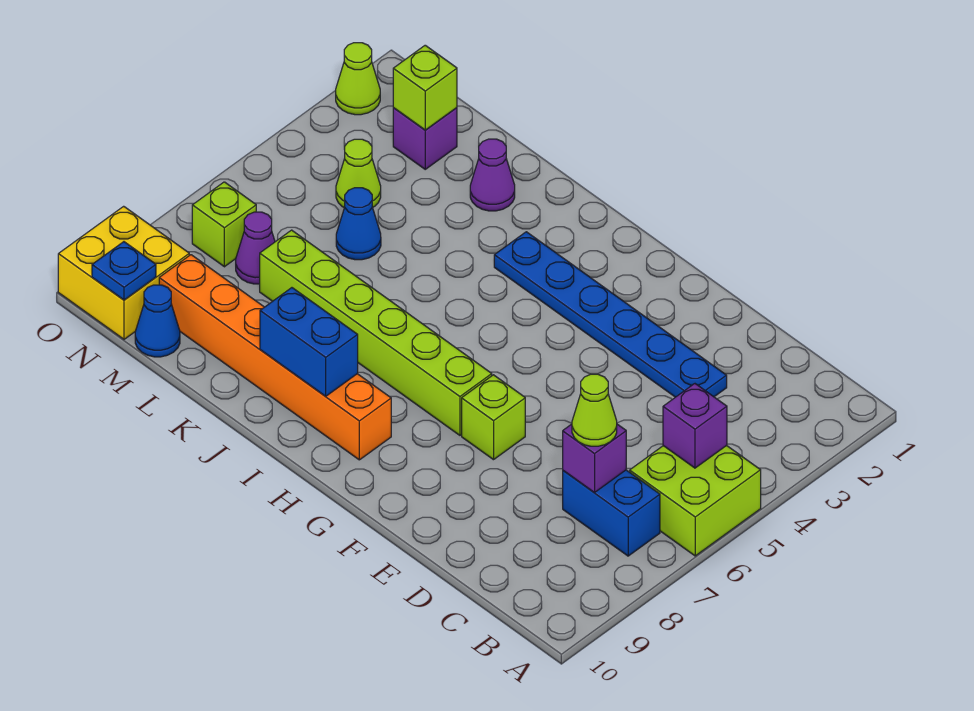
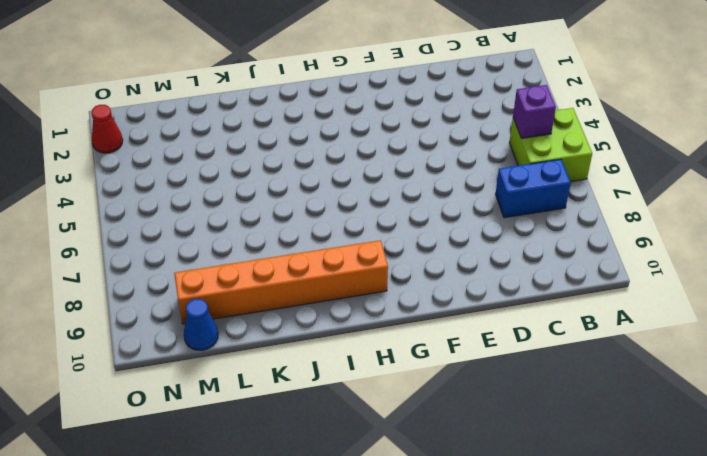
red 1x1 cone [91,105,123,153] -> lime 1x1 cone [336,43,380,115]
none -> blue 1x6 plate [494,232,727,397]
none -> lime 1x1 brick [462,375,525,460]
none -> lime 1x6 brick [260,230,492,435]

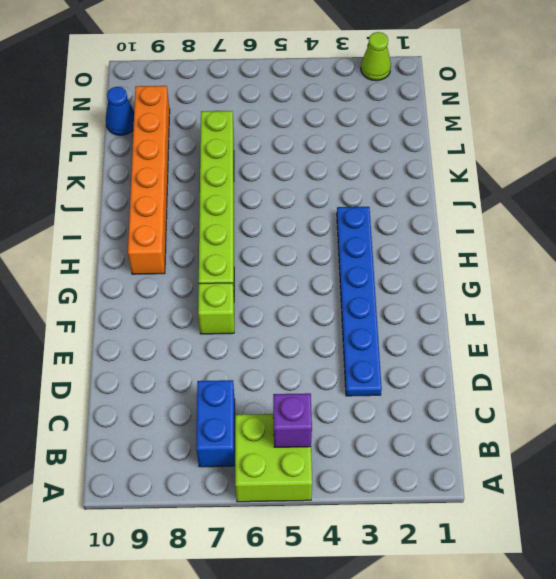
none -> purple 1x1 cone [470,139,515,211]
none -> blue 1x1 cone [336,188,381,260]
none -> purple 1x1 brick [393,108,457,169]

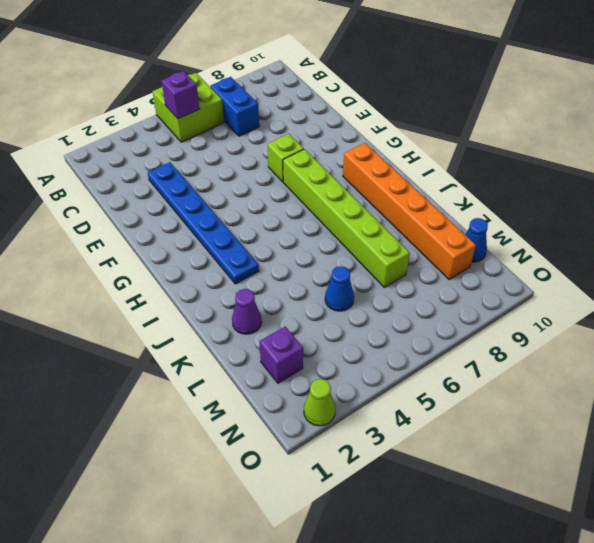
none -> lime 1x1 cone [336,139,381,208]
none -> purple 1x1 cone [236,212,275,284]
none -> lime 1x1 brick [192,182,256,267]

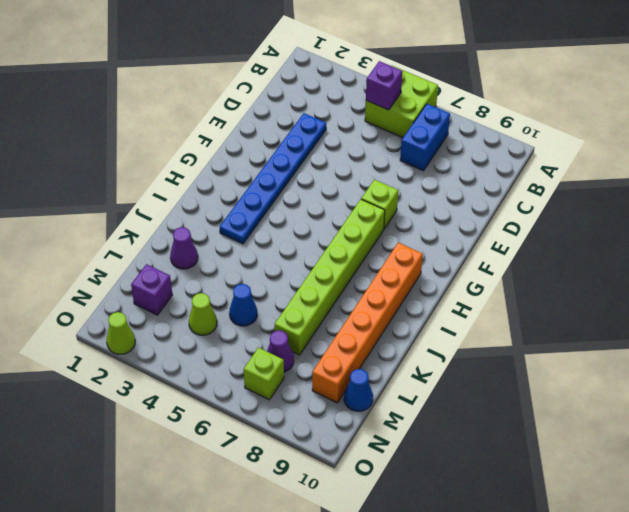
none -> yellow 2x2 brick [58,206,189,339]
none -> purple 1x1 brick [563,424,626,493]
none -> blue 1x2 brick [260,288,358,396]

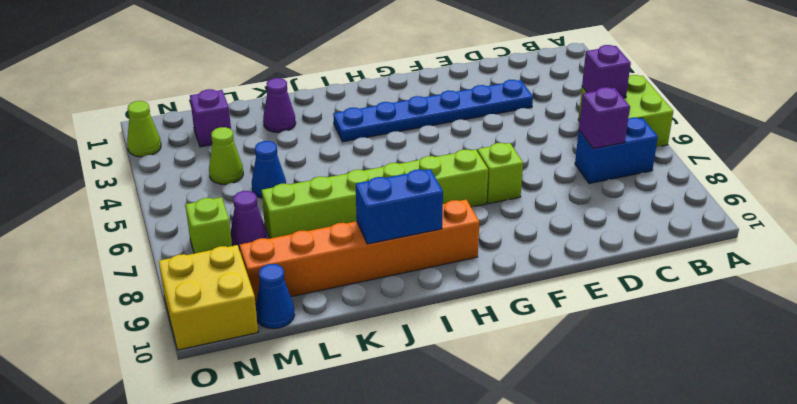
none -> lime 1x1 brick [393,45,457,130]
none -> blue 1x1 plate [92,242,156,300]
none -> lime 1x1 cone [572,374,617,446]

